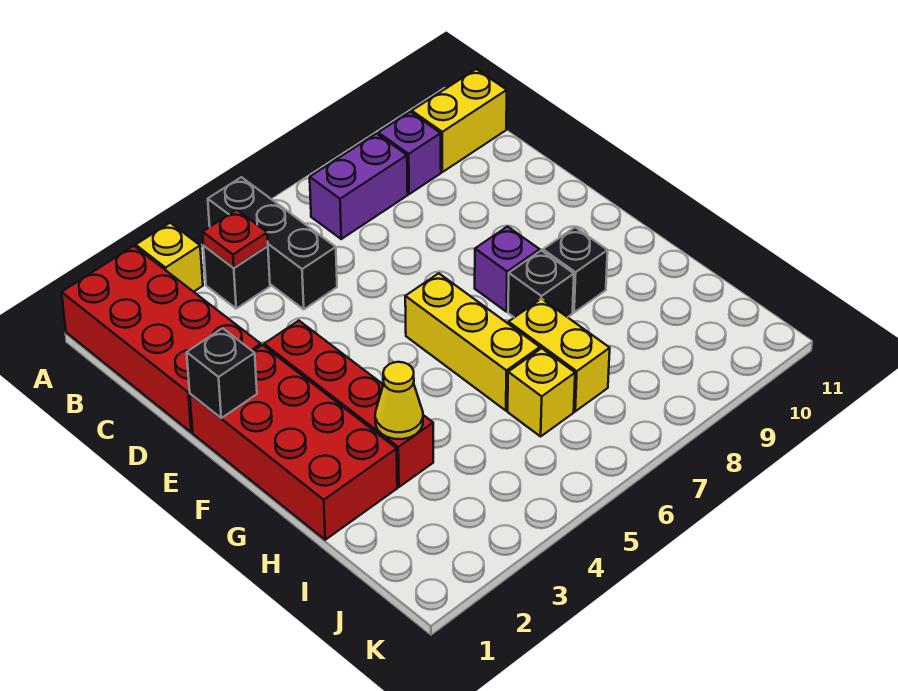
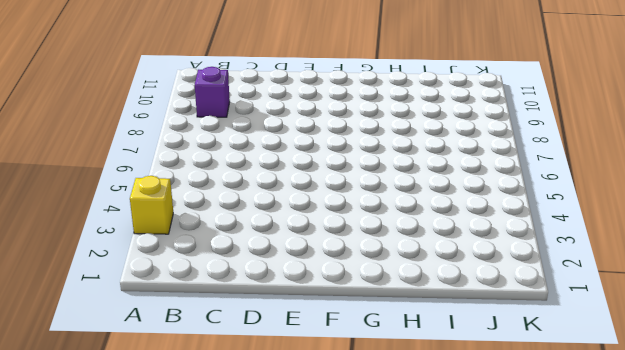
none -> red 2x4 brick [62,246,261,432]
none -> black 1x3 brick [208,177,337,309]
none -> black 1x1 brick [203,246,270,308]

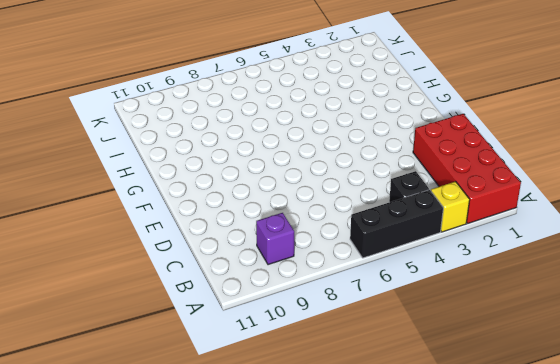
black 1x3 brick [350,190,443,258] -> black 1x3 brick turned to [208,177,337,309]
none -> purple 1x2 brick [310,134,408,239]
none -> yellow 1x2 brick [412,69,507,172]
none -> red 2x4 brick [190,345,397,540]

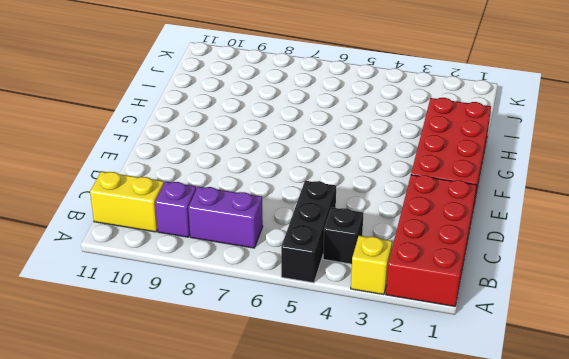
none -> red 1x4 brick [264,321,433,487]
none -> yellow 1x3 brick [405,273,540,411]
none -> purple 1x1 brick [475,227,540,312]

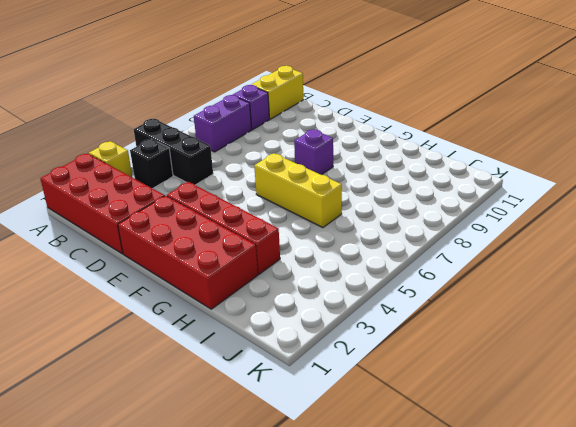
none -> black 1x1 brick [508,250,574,317]
none -> black 1x1 brick [543,227,608,312]
none -> yellow 1x2 brick [508,299,610,411]

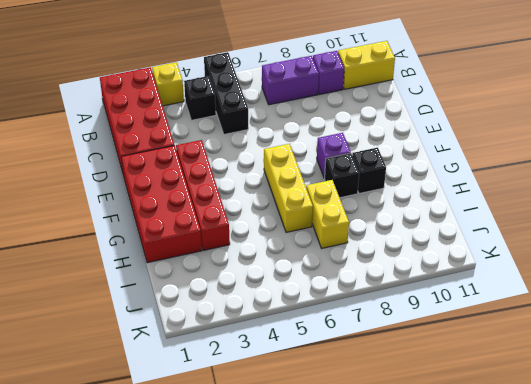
none -> yellow 1x1 brick [508,348,575,436]
none -> red 1x1 plate [203,210,268,268]
none -> black 1x1 brick [187,328,257,418]

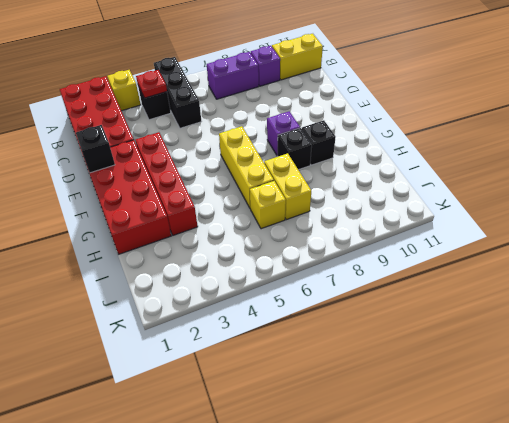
none -> yellow 1x1 cone [375,362,423,439]

